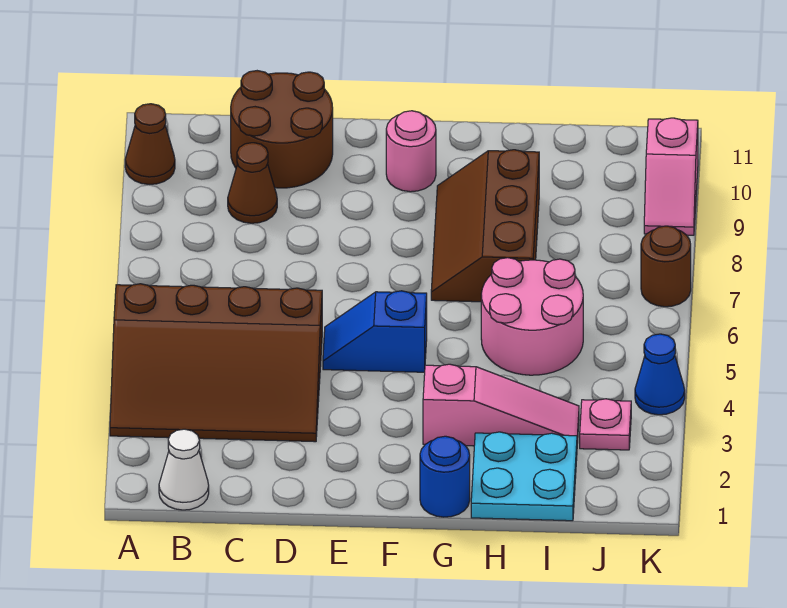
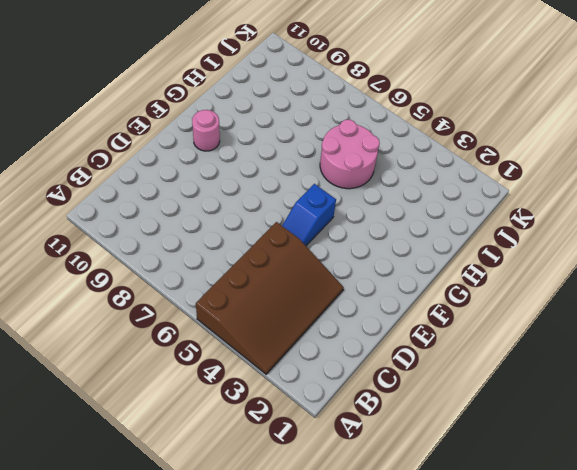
none -> brown 1x1 cone [125,104,175,184]
none -> white 1x1 cone [159,429,209,510]
none -> brown 1x1 cone [228,143,277,223]

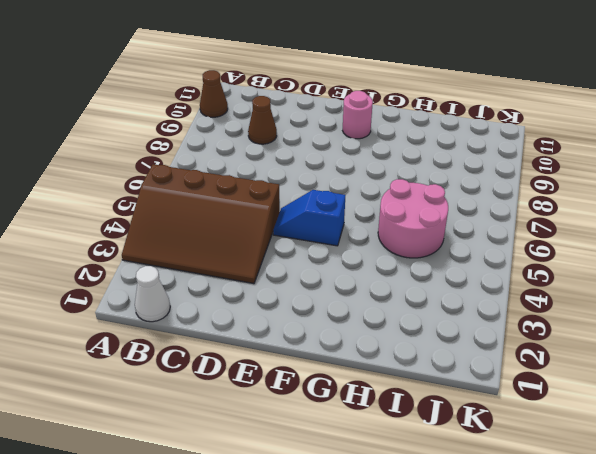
none -> brown 2x2 round brick [231,71,333,188]
none -> blue 1x1 round brick [420,436,470,517]
none -> pink 1x3 slope [423,364,579,446]

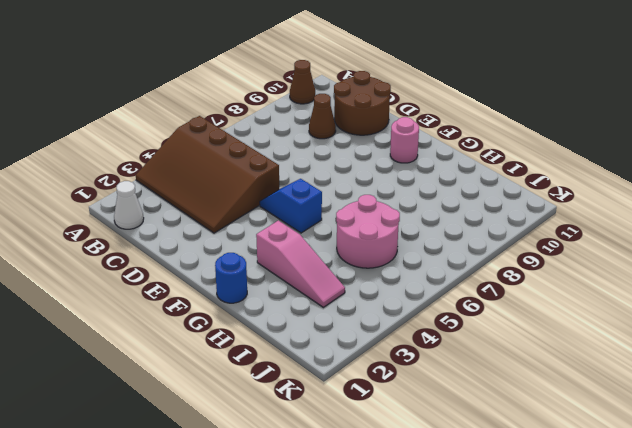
none -> brown 2x3 slope [431,150,539,302]
none -> cyan 2x2 plate [471,432,577,521]
none -> pink 1x1 plate [580,399,631,450]

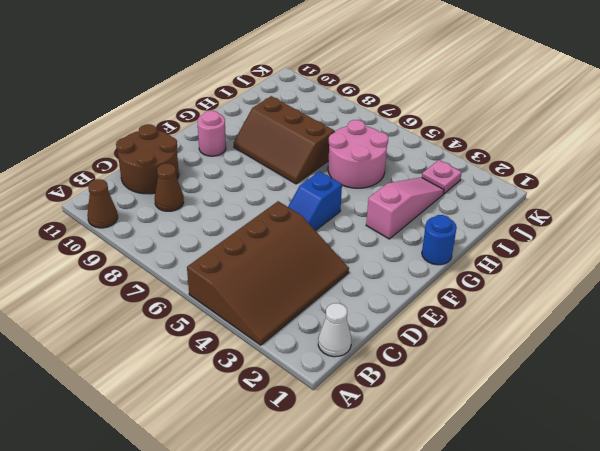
none -> cyan 2x2 plate [471,432,577,521]
none -> blue 1x1 cone [635,334,685,415]
none -> brown 1x1 round brick [641,226,691,307]

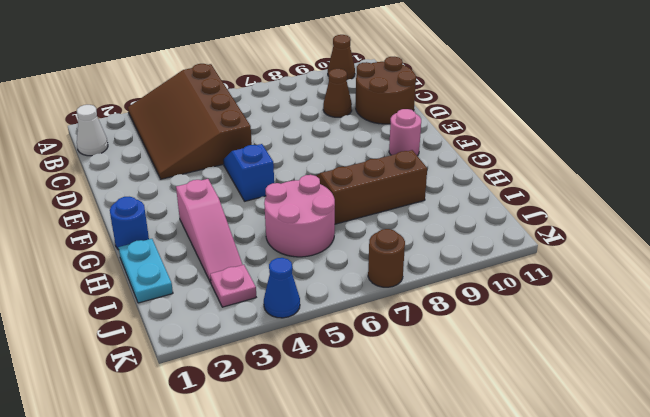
cyan 1x2 plate [118,239,173,303] -> cyan 2x2 plate [471,432,577,521]
none -> pink 1x2 slope [644,118,698,235]

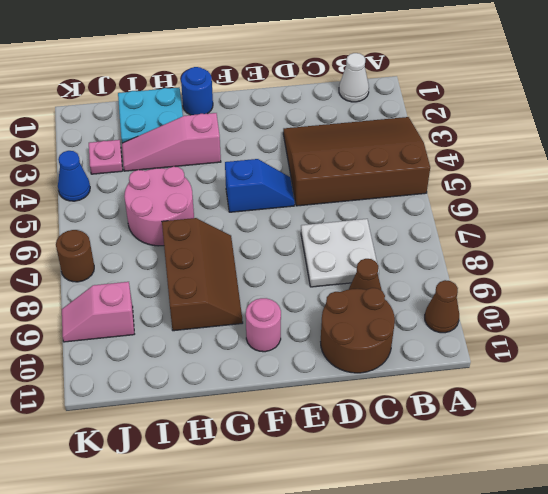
white 2x2 plate [301,219,379,287] -> none
pink 1x2 slope [62,282,134,342] -> pink 1x2 slope turned to [644,118,698,235]

